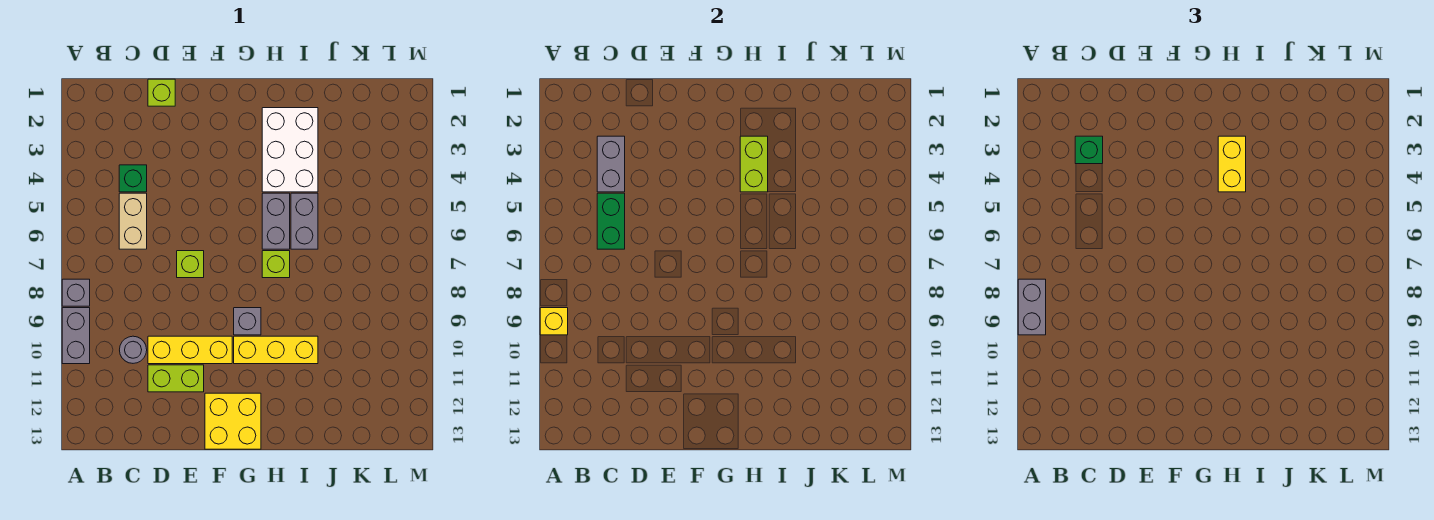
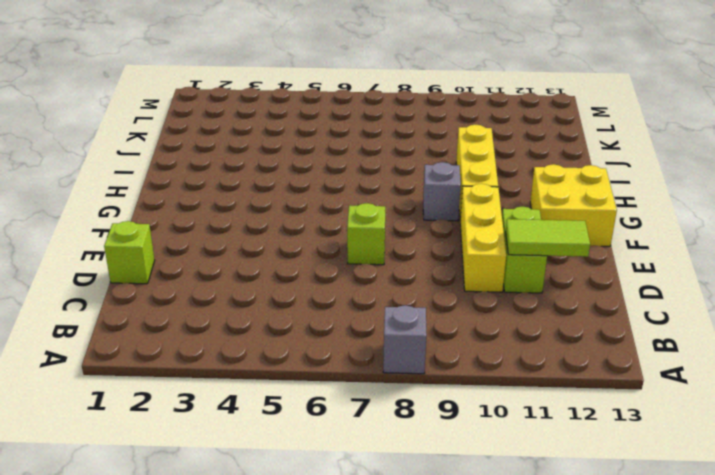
lime 1x2 tile [506,219,590,257] -> none
none -> grey 1x2 brick [62,308,90,364]
none -> green 1x1 brick [119,165,147,192]
none -> tan 1x2 brick [119,193,147,249]

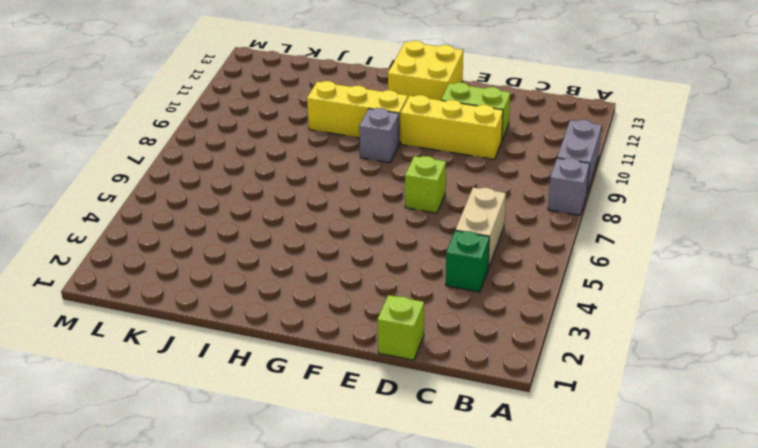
none -> grey 1x1 round brick [120,336,147,363]
none -> white 2x3 brick [262,108,318,192]
none -> grey 1x2 brick [262,193,290,249]

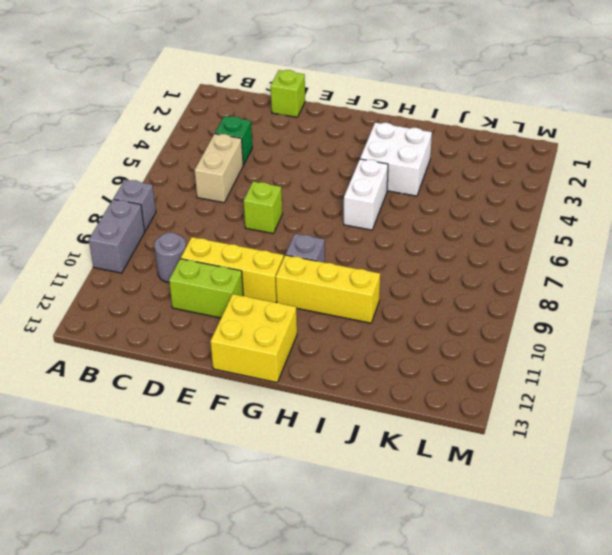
white 2x2 brick [360,123,432,196] -> white 2x3 brick [262,108,318,192]
white 1x2 brick [344,159,388,230] -> grey 1x2 brick [262,193,290,249]
none -> lime 1x1 brick [262,251,290,278]
none -> grey 1x2 brick [291,193,318,249]
none -> yellow 1x1 brick [540,308,568,335]

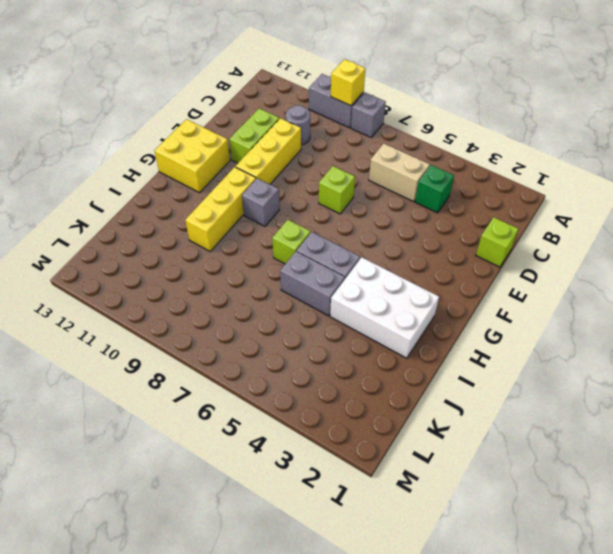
none -> grey 1x2 brick [597,136,625,192]
none -> green 1x2 brick [597,193,625,249]
none -> lime 1x2 brick [740,136,768,192]

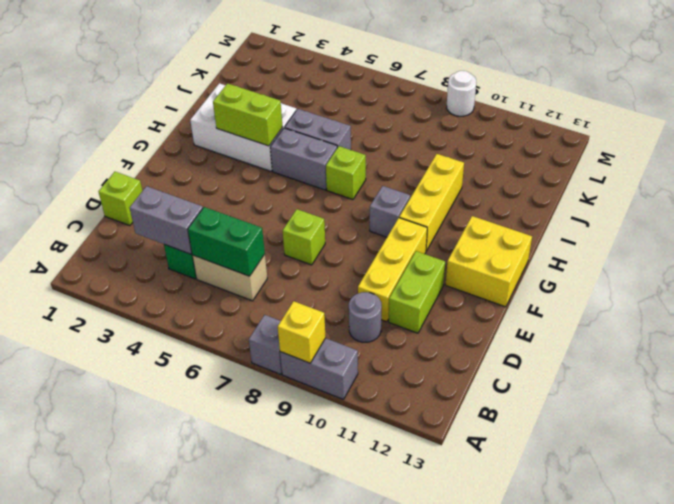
white 1x1 round brick [447,71,476,116] -> none
none -> grey 1x2 brick [1018,279,1046,335]
none -> green 1x1 brick [1075,136,1103,164]
none -> yellow 1x2 brick [1218,136,1246,192]

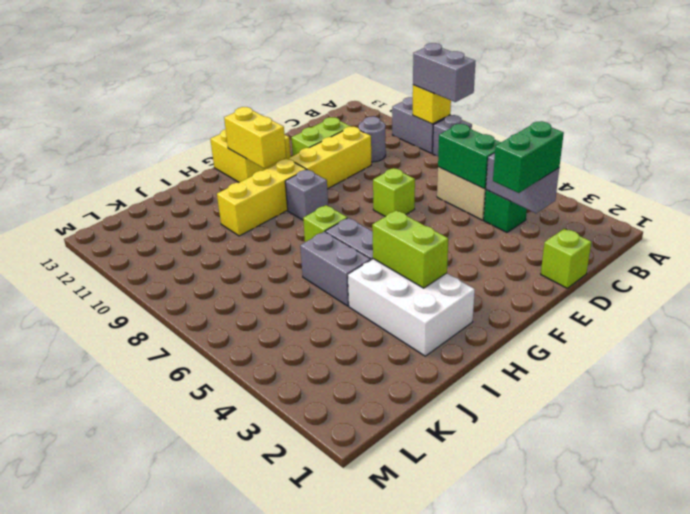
green 1x2 brick [493,121,564,193] -> green 1x1 brick [1075,136,1103,164]
yellow 1x2 brick [224,107,286,168] -> yellow 1x2 brick moved to [1218,136,1246,192]

